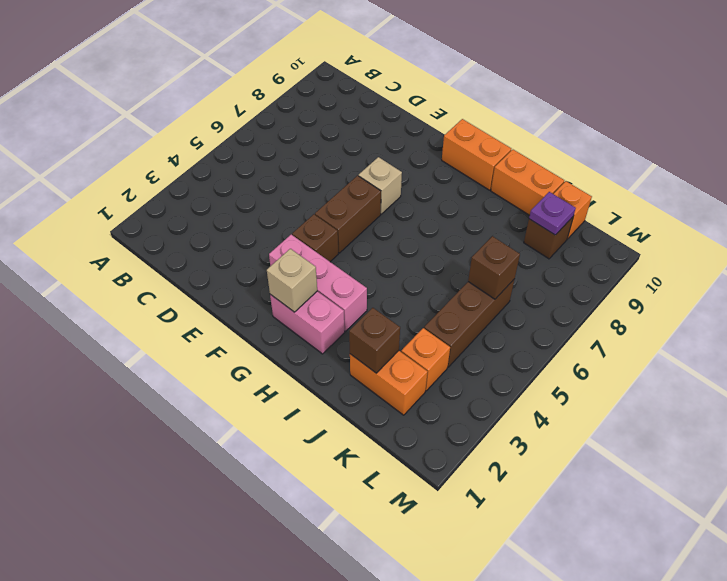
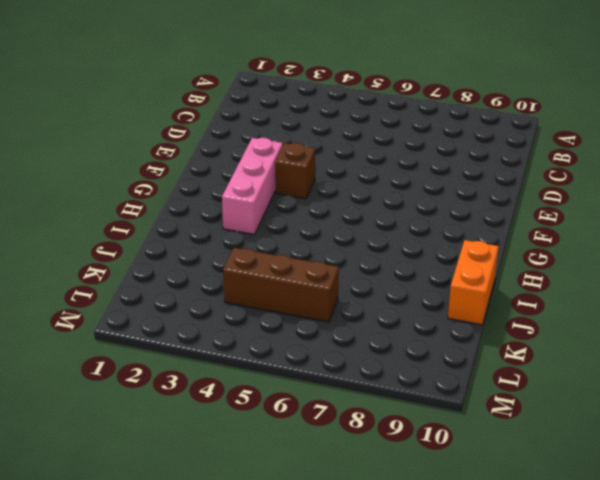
none -> brown 1x2 brick [315,176,381,253]
none -> tan 1x1 brick [358,157,402,214]
none -> pink 1x2 brick [270,291,345,354]

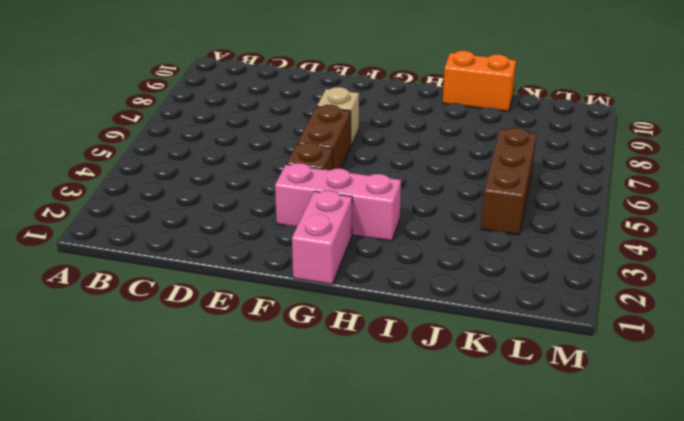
pink 1x2 brick [292,191,352,284] -> pink 1x2 brick turned to [270,291,345,354]
none -> orange 1x2 brick [442,119,511,190]
none -> orange 1x2 brick [350,351,427,415]
none -> orange 1x1 brick [401,328,450,391]

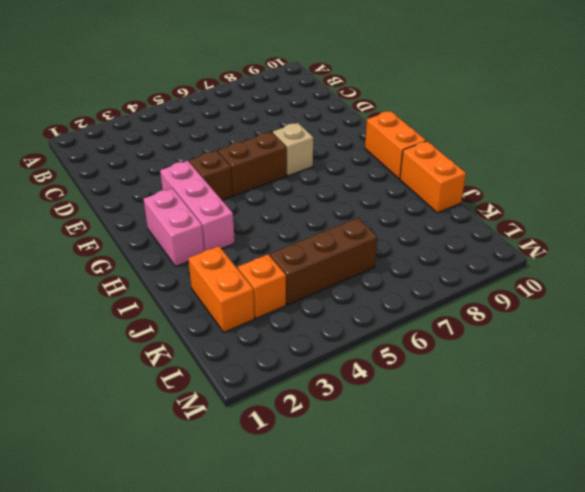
none -> brown 1x1 brick [524,217,573,259]
none -> orange 1x1 brick [554,181,592,239]
none -> tan 1x1 brick [267,249,317,312]

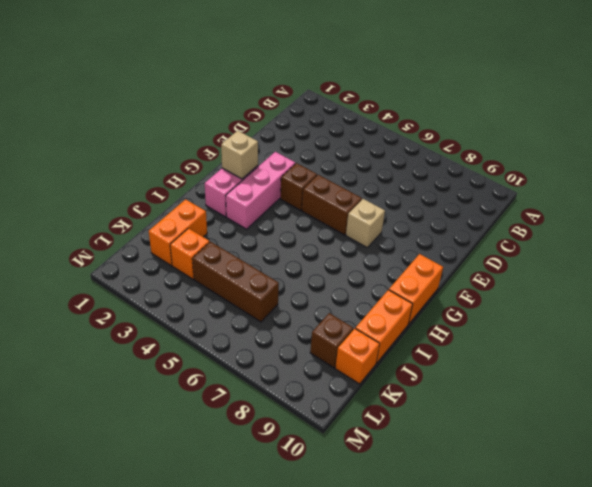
none -> brown 1x1 brick [349,308,400,373]
none -> brown 1x1 brick [468,236,520,299]
none -> purple 1x1 plate [529,192,576,235]

